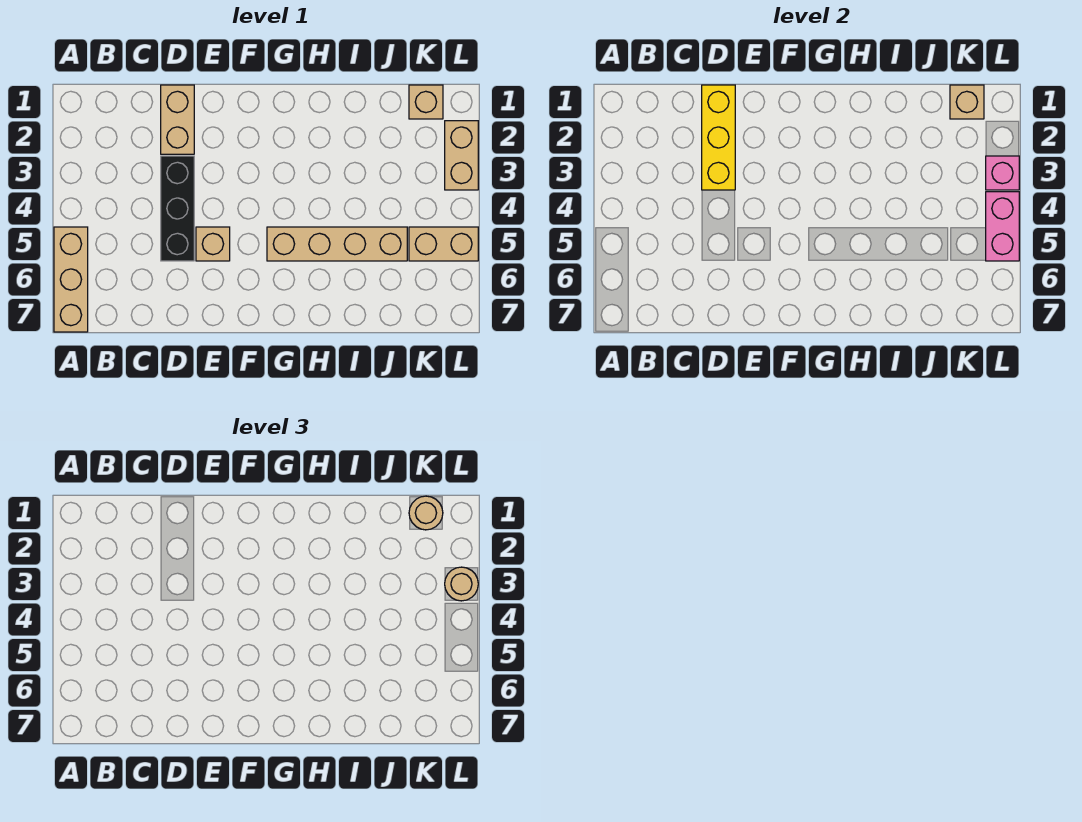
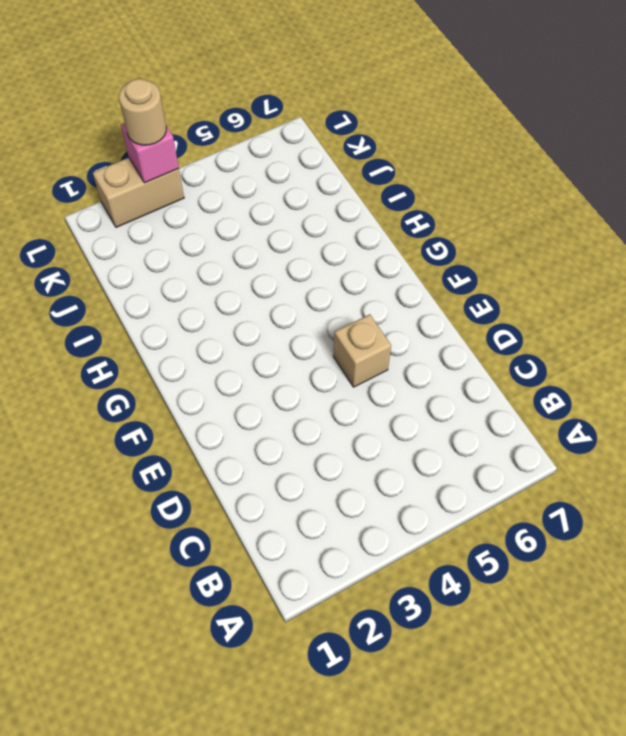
none -> tan 1x3 brick [54,227,88,332]
none -> tan 1x2 brick [161,85,194,154]
none -> black 1x3 brick [161,156,194,261]

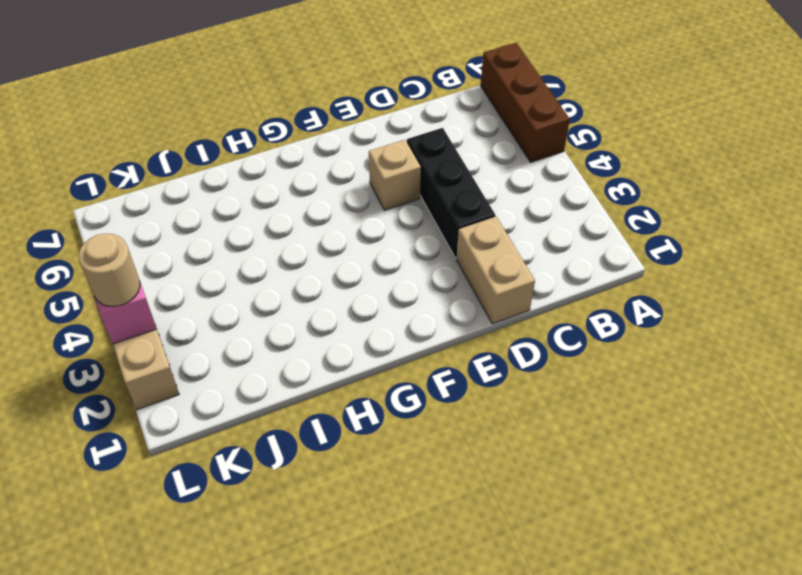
brown 1x3 brick [481,43,570,162] -> tan 1x3 brick [54,227,88,332]
none -> tan 1x4 brick [267,227,407,261]
none -> tan 1x1 brick [409,85,443,119]
none -> tan 1x2 brick [409,227,478,261]

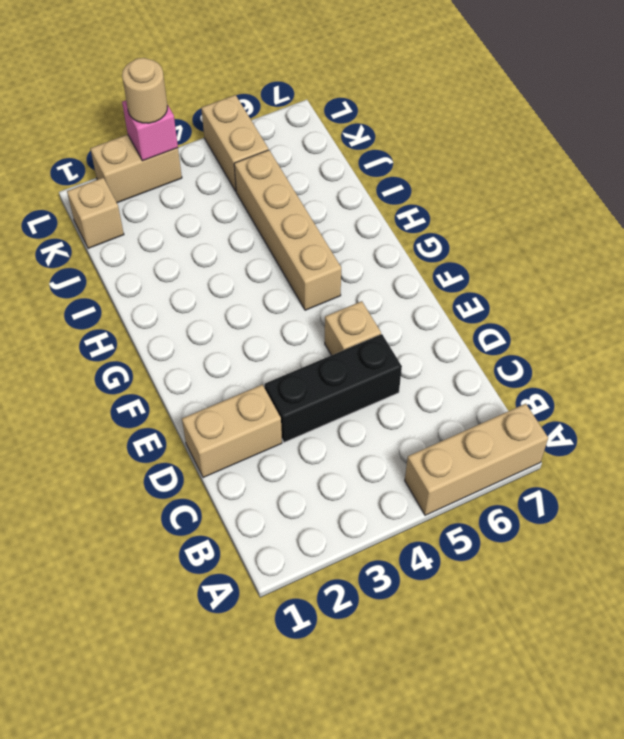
none -> yellow 1x3 brick [702,85,735,190]
none -> tan 1x1 brick [950,85,984,119]
none -> pink 1x2 brick [986,192,1019,261]

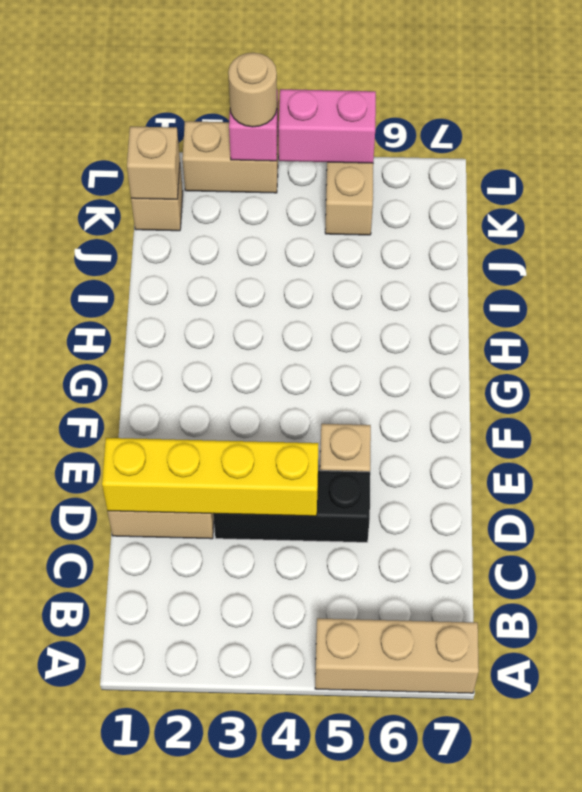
yellow 1x4 brick [102,438,319,516] -> yellow 1x3 brick [702,85,735,190]
none -> tan 1x4 brick [267,227,407,261]
none -> tan 1x1 round brick [409,496,443,530]

